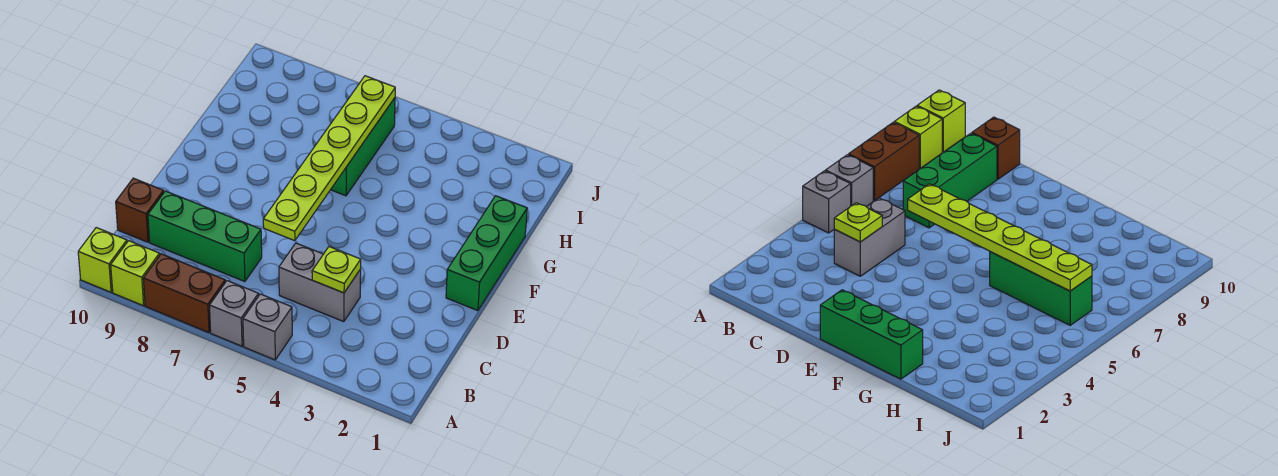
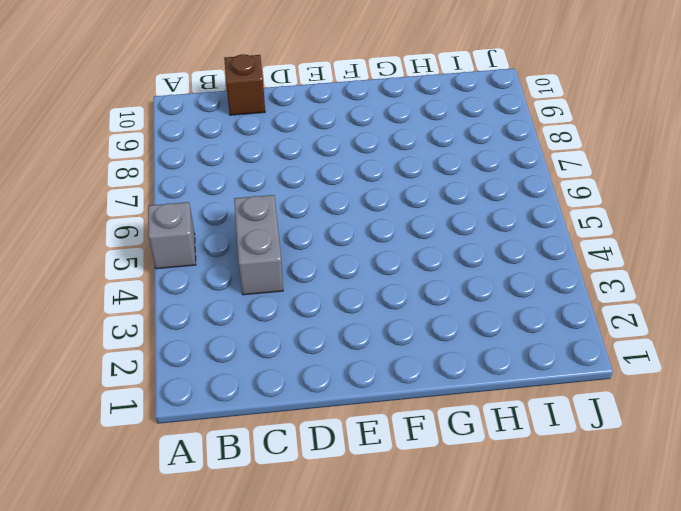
none -> grey 1x1 brick [210,281,259,346]
none -> brown 1x2 brick [143,254,225,333]
none -> lime 1x1 brick [111,241,160,306]

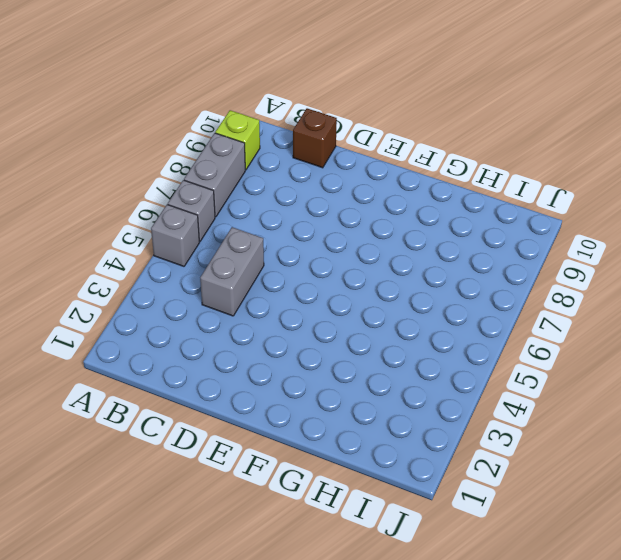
grey 1x2 brick [184,133,245,217] -> brown 1x2 brick [143,254,225,333]
none -> lime 1x1 brick [78,228,127,292]
none -> green 1x3 brick [148,191,262,282]
none -> green 1x3 brick [446,196,527,311]

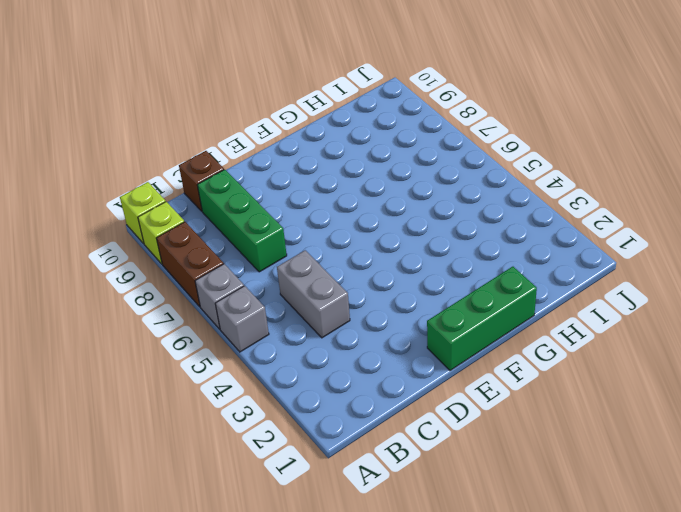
none -> green 1x3 brick [331,98,395,196]
none -> lime 1x1 plate [312,247,361,293]
none -> lime 1x6 plate [263,76,395,241]

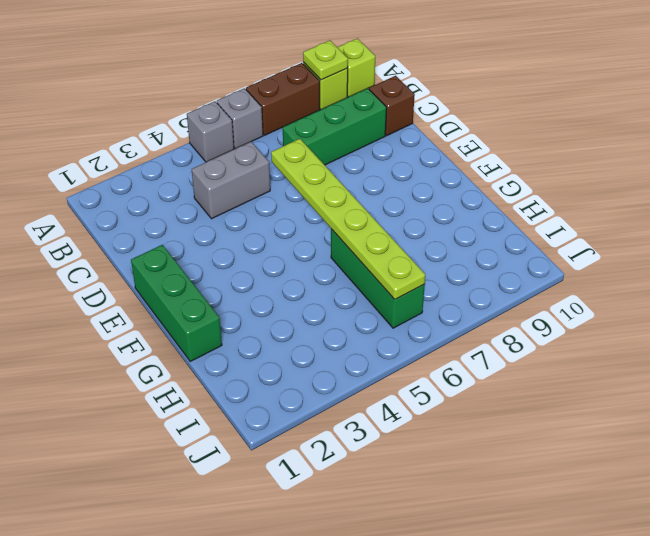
lime 1x1 plate [303,40,348,80] -> lime 1x1 plate moved to [312,247,361,293]

